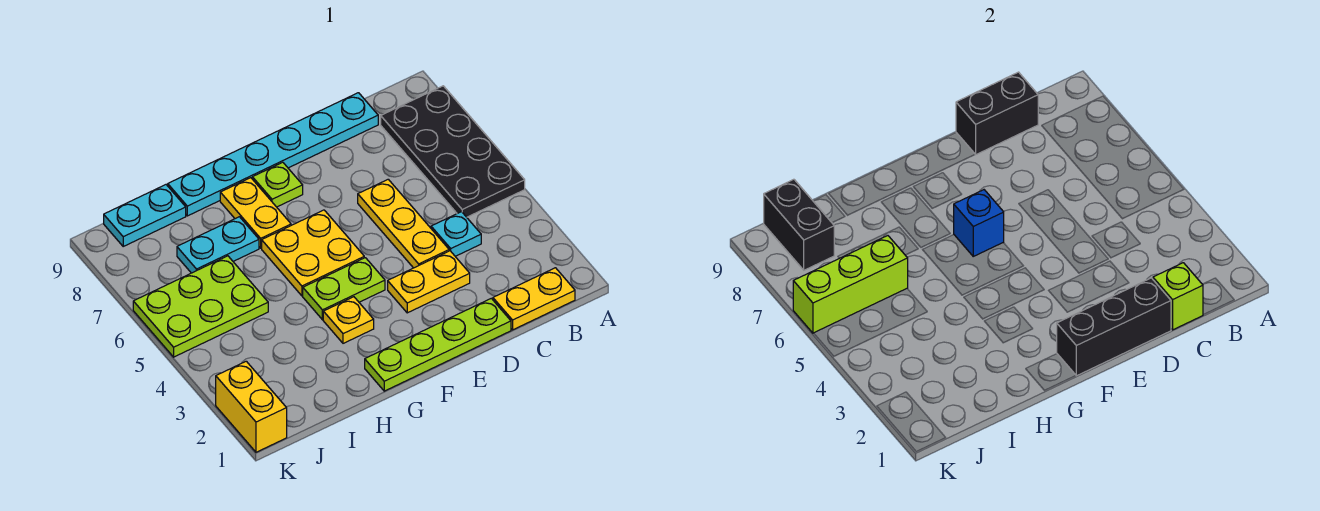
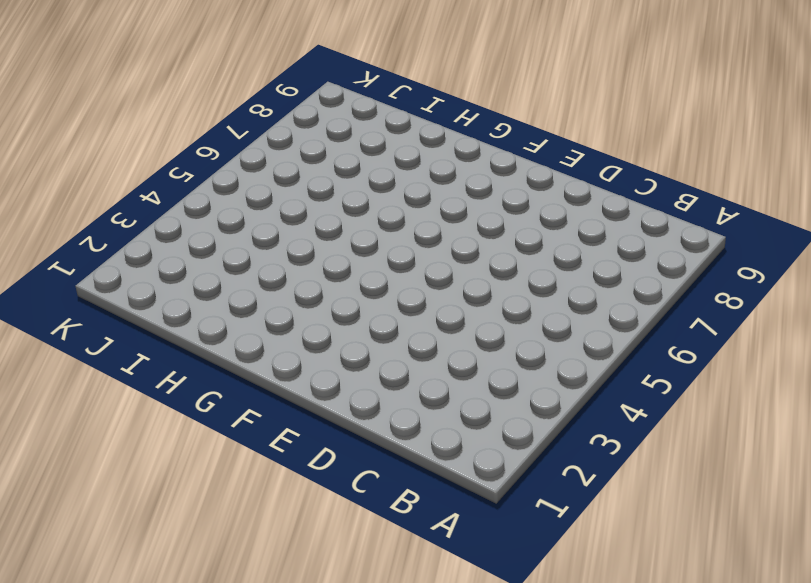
none -> black 2x4 plate [381,86,525,217]
none -> yellow 1x2 plate [493,268,575,330]
none -> cyan 1x1 plate [431,212,481,256]

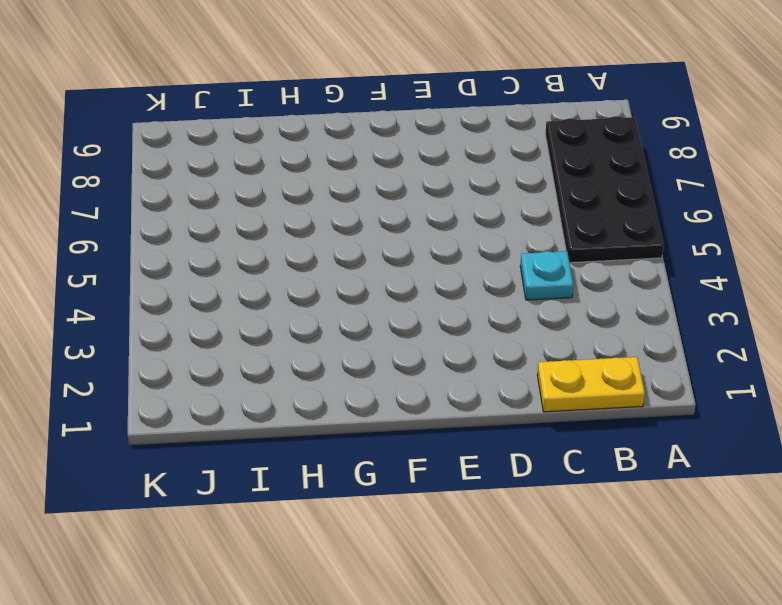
none -> cyan 1x6 plate [168,93,378,216]
none -> lime 1x4 plate [365,298,511,391]
none -> yellow 1x2 plate [388,251,470,313]

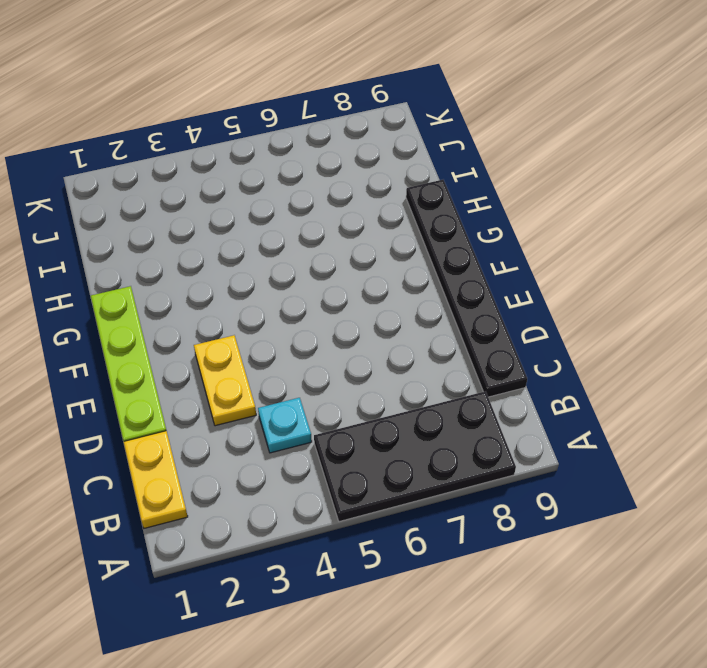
black 1x6 plate [406,180,527,397] -> cyan 1x6 plate [168,93,378,216]
none -> yellow 1x3 plate [358,179,449,268]
none -> lime 1x2 plate [303,258,385,320]
none -> yellow 2x2 plate [262,210,364,296]

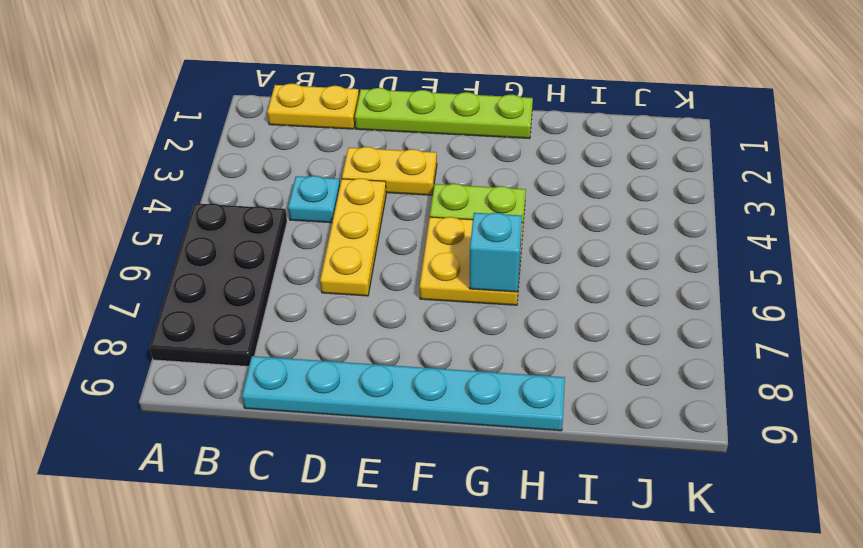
cyan 1x1 brick [470,213,522,292] -> none
none -> lime 1x1 plate [252,162,303,207]
none -> yellow 1x1 plate [323,297,374,343]
none -> yellow 1x2 plate [220,178,291,248]

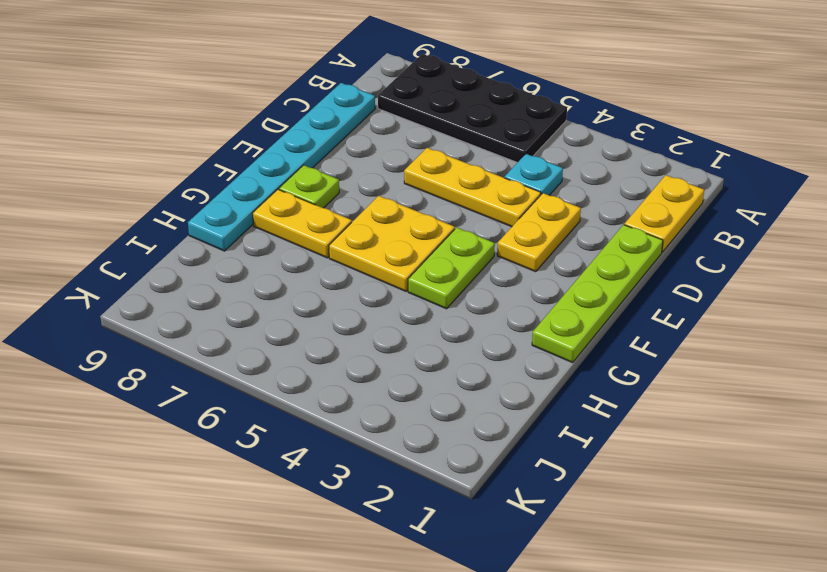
none -> yellow 1x1 plate [323,297,374,343]
none -> cyan 1x2 plate [177,217,259,273]
none -> lime 2x3 plate [133,256,268,357]

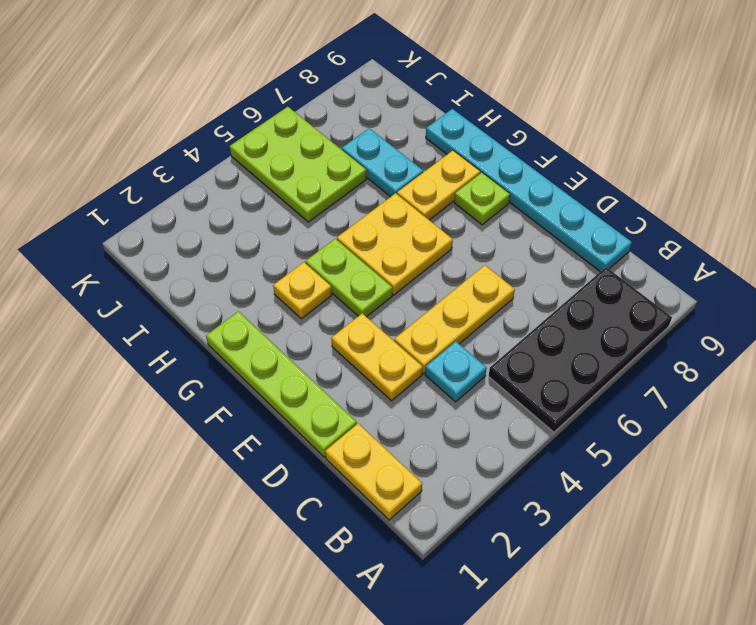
none -> cyan 1x2 plate [104,185,186,246]
none -> yellow 1x2 brick [216,361,287,452]
none -> lime 1x1 brick [1153,263,1203,330]

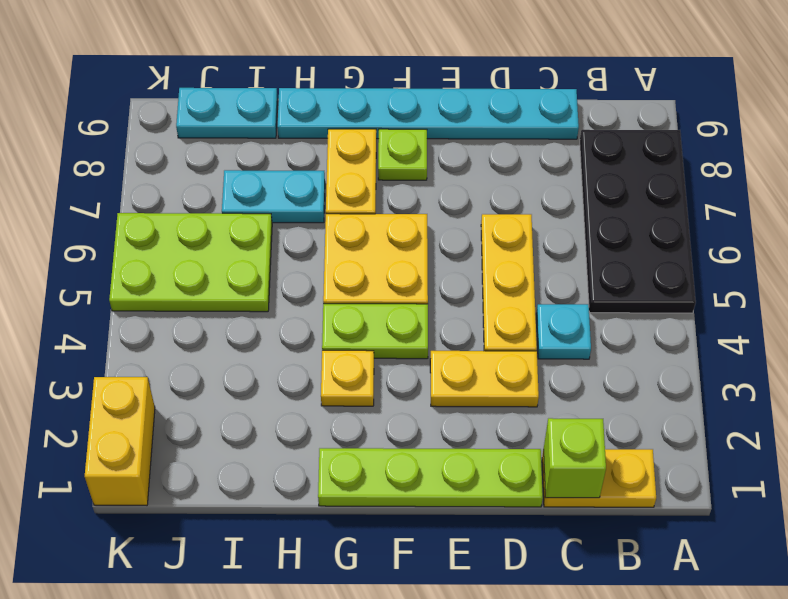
none -> black 1x2 brick [956,72,1038,155]
none -> black 1x3 brick [1057,278,1171,376]
none -> blue 1x1 brick [954,190,1004,256]

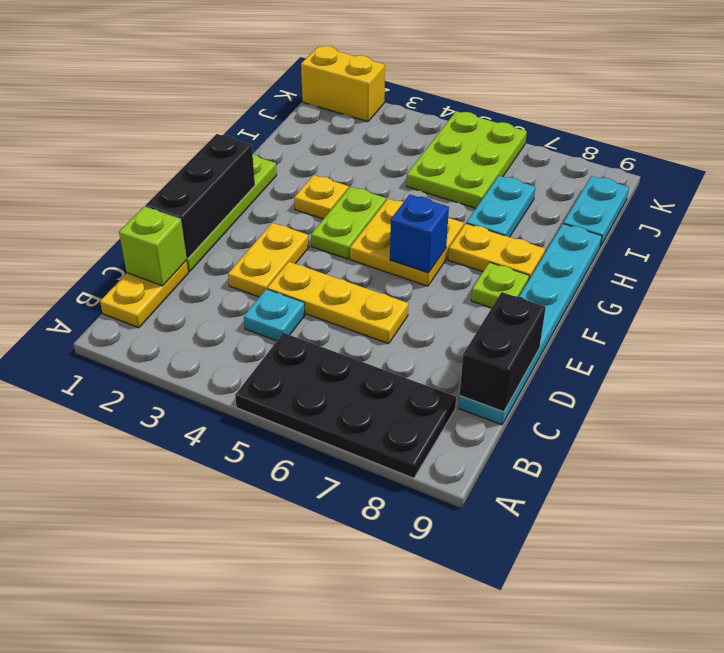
none -> lime 1x3 brick [793,236,908,333]
none -> black 1x2 brick [764,179,834,270]

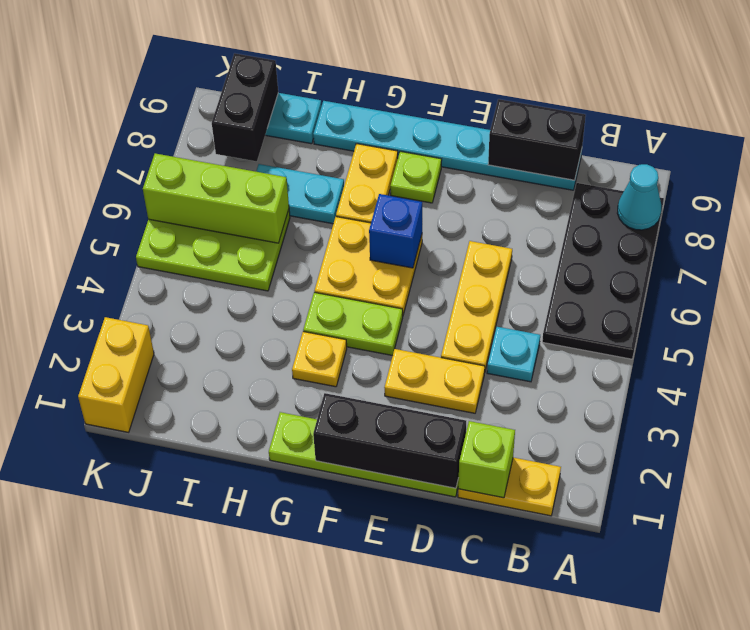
cyan 1x1 cone [617,164,661,230] -> none

